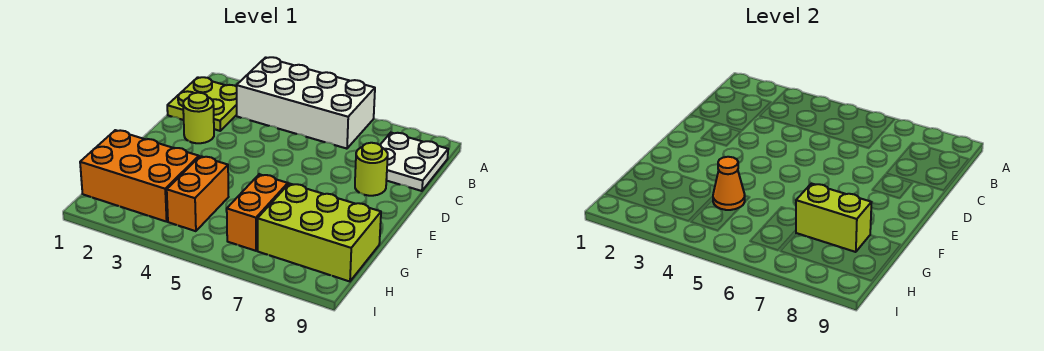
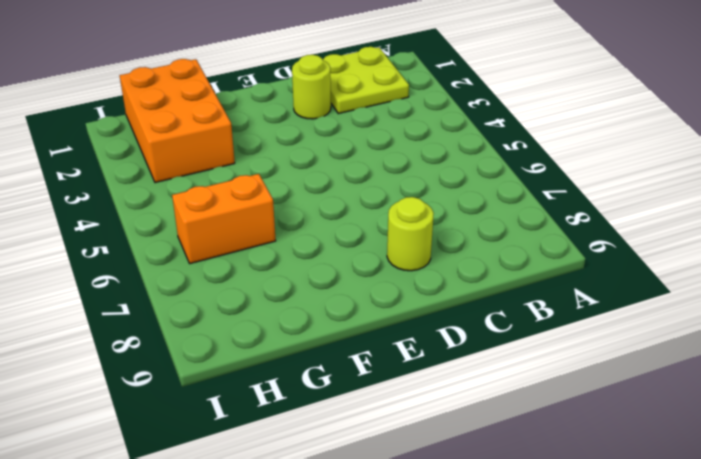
none -> white 2x4 brick [237,57,375,149]
none -> white 2x2 plate [380,133,448,191]

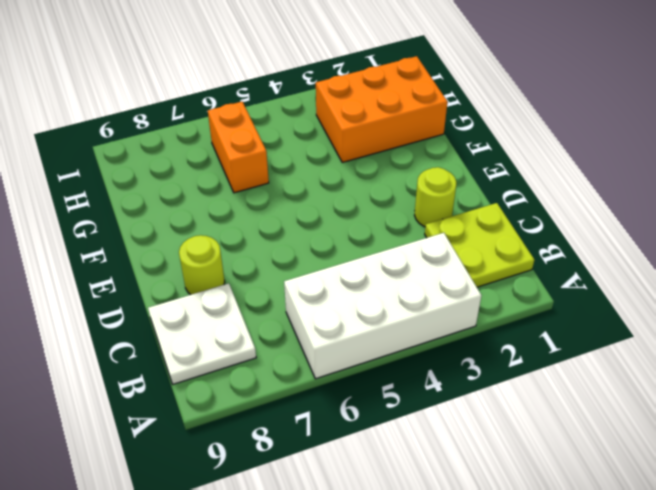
none -> orange 1x2 brick [167,156,228,231]
none -> lime 2x3 brick [258,183,381,281]

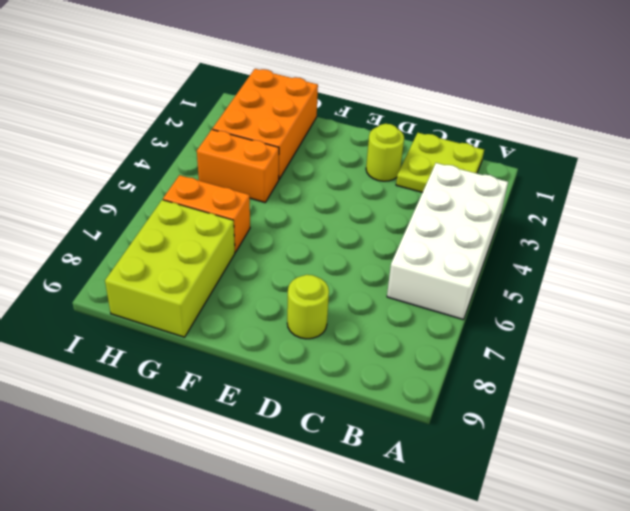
none -> white 2x2 plate [380,133,448,191]
none -> orange 1x1 cone [713,157,745,210]

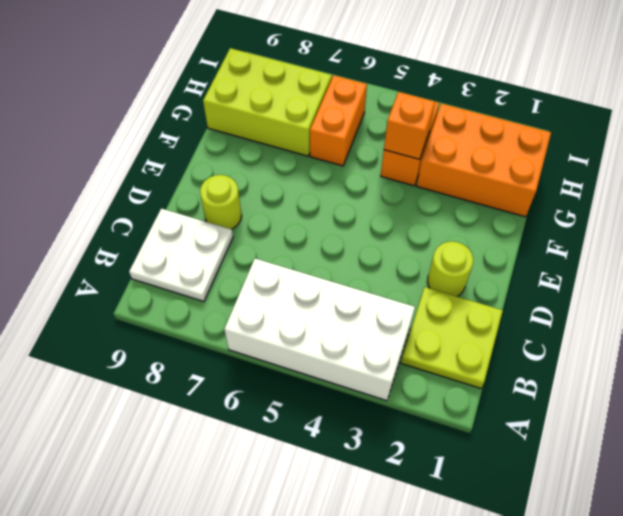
orange 1x1 brick [384,92,435,159] -> orange 1x1 cone [713,157,745,210]
none -> lime 1x2 brick [796,183,871,252]

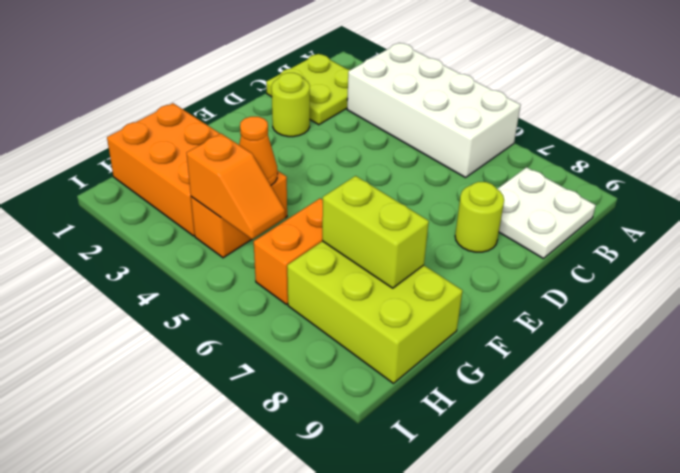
orange 1x2 slope [187,134,285,239] -> none

